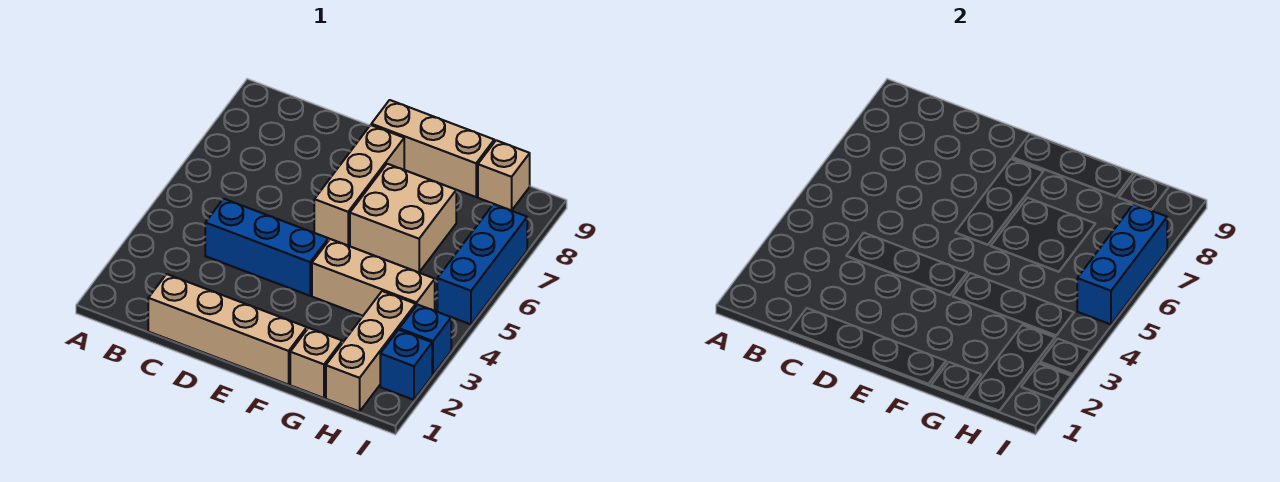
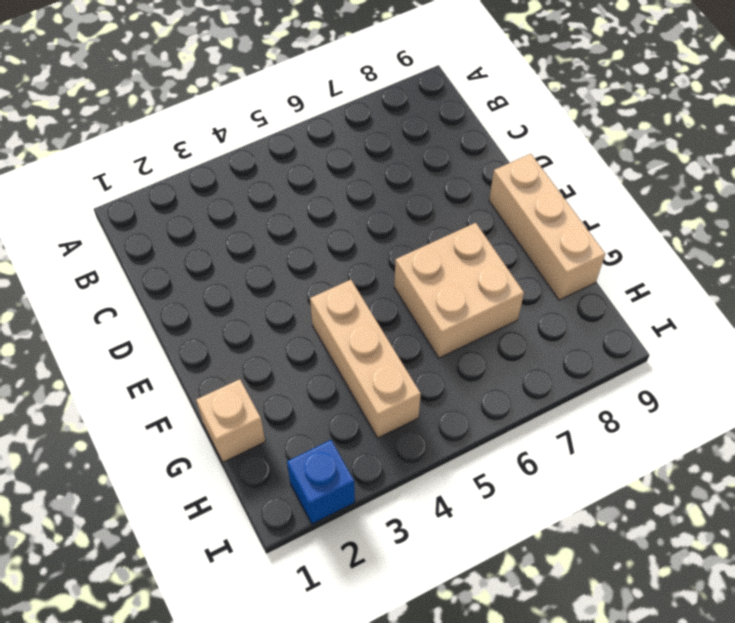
none -> tan 1x4 brick [148,274,307,385]
none -> blue 1x3 brick [205,199,329,296]
none -> tan 1x3 brick [314,125,404,246]

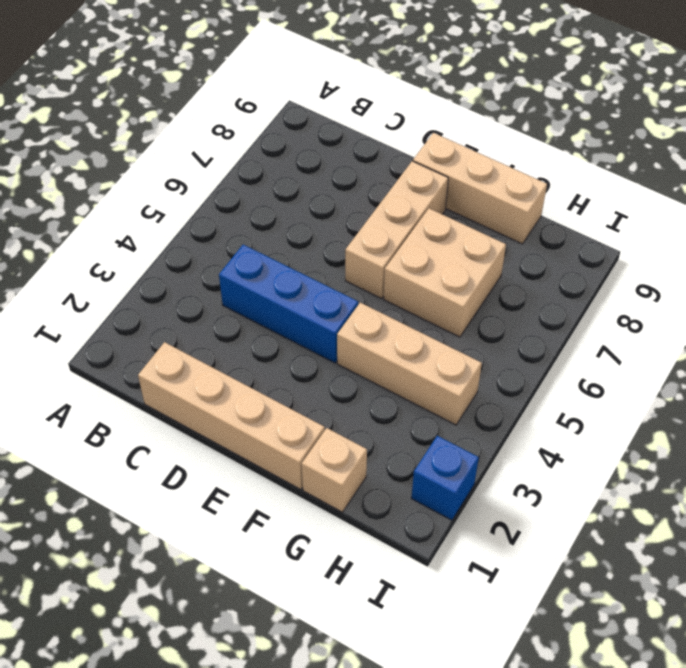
none -> tan 1x3 brick [326,291,416,412]
none -> tan 1x1 brick [478,140,530,211]
none -> blue 1x1 brick [399,305,451,375]

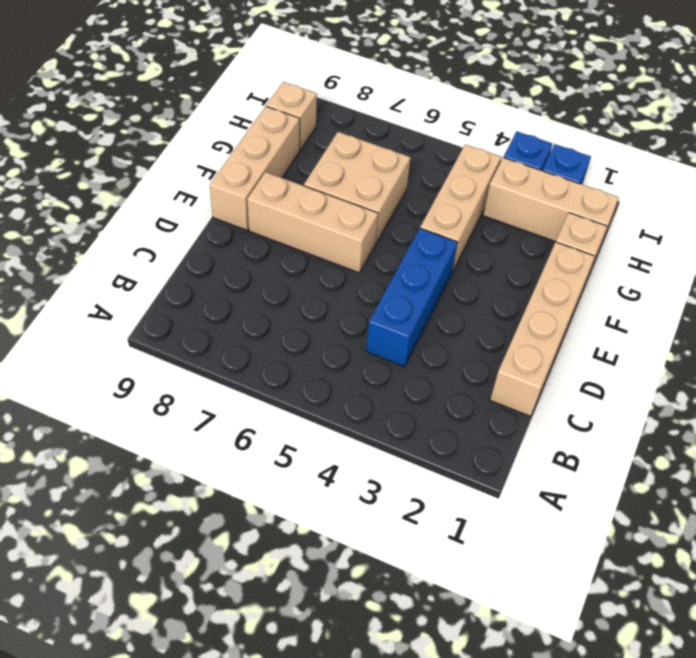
none -> blue 1x3 brick [437,204,527,324]
none -> blue 1x3 brick [1077,204,1167,324]

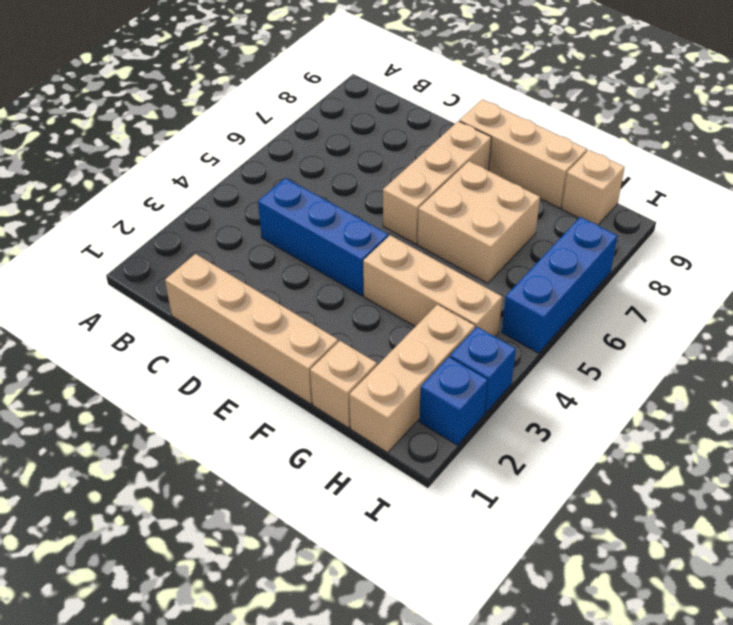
none -> blue 1x3 brick [1077,204,1167,324]

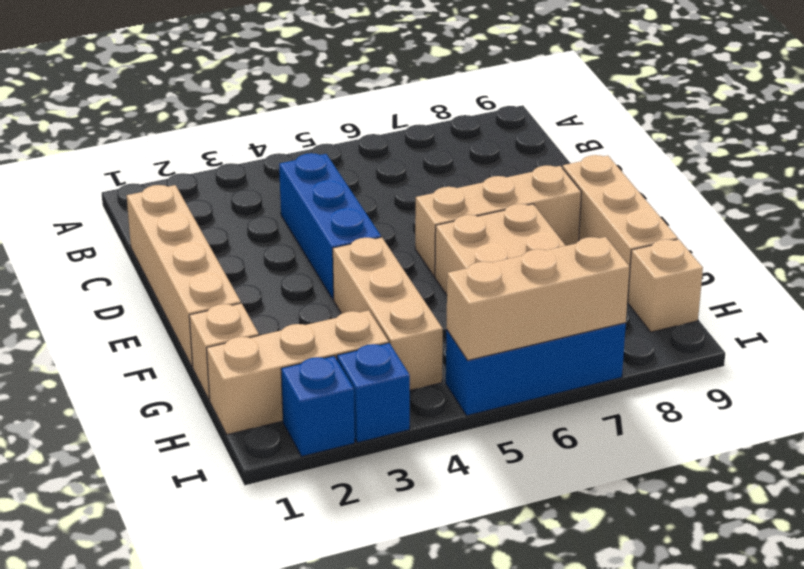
tan 1x3 brick [446,237,630,360] -> blue 1x3 brick [1077,204,1167,324]

